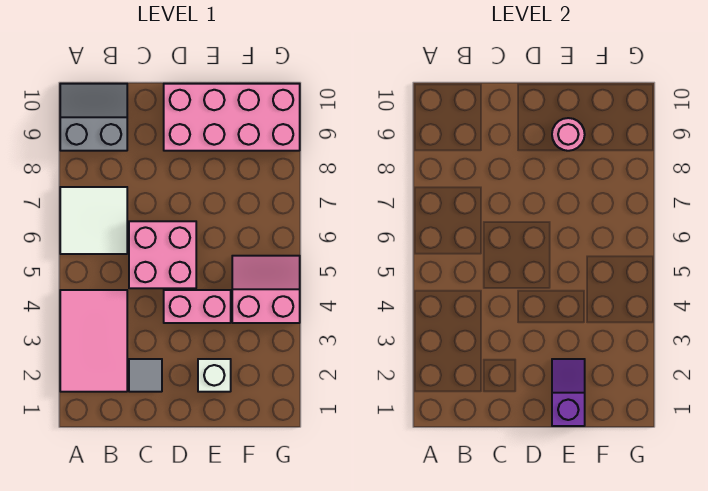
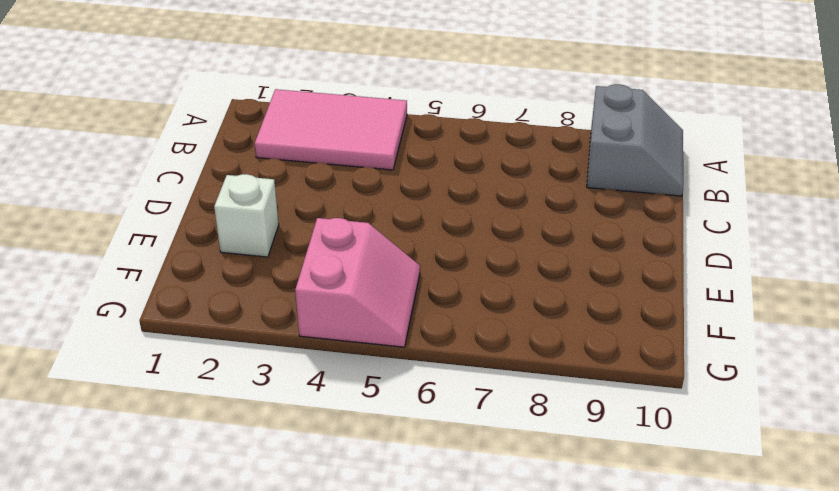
none -> white 2x2 tile [60,187,127,254]
none -> grey 1x1 tile [129,359,162,392]

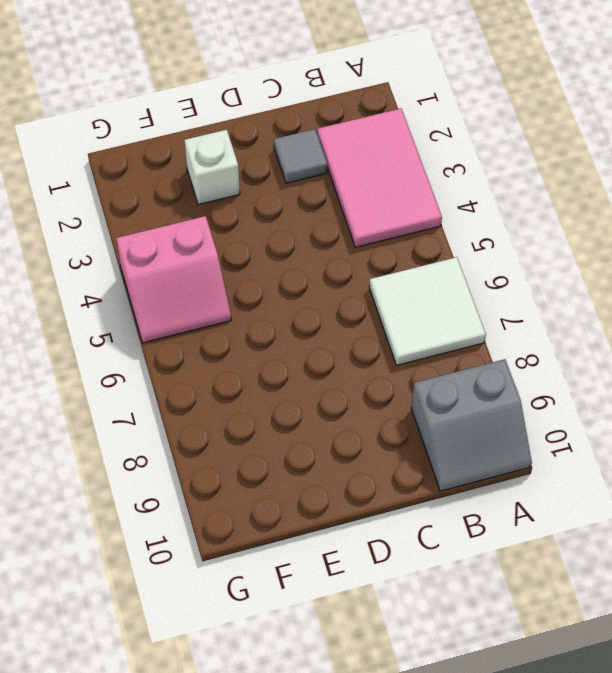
none -> pink 2x2 brick [129,221,196,288]
none -> pink 1x2 brick [164,290,231,323]

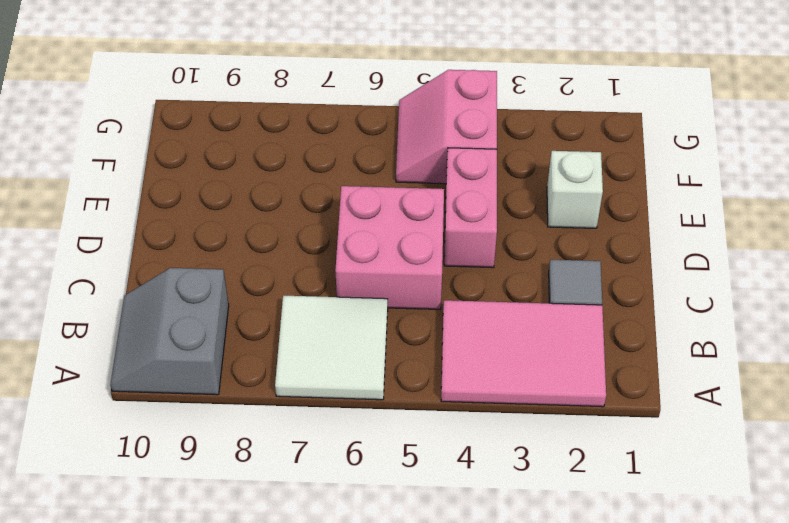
none -> pink 2x4 brick [164,84,300,151]
none -> purple 1x2 slope [552,359,585,426]

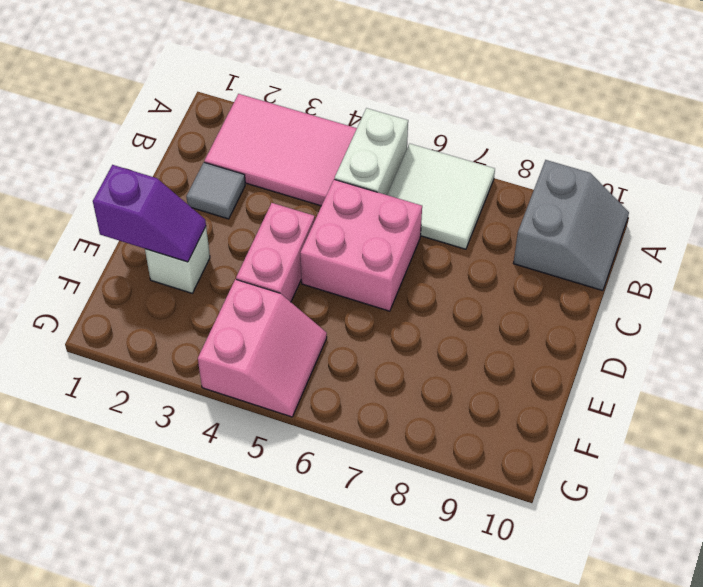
white 1x2 brick [335,108,408,195] -> none
none -> pink 2x4 brick [164,84,300,151]
none -> pink 1x1 round brick [552,118,585,151]

